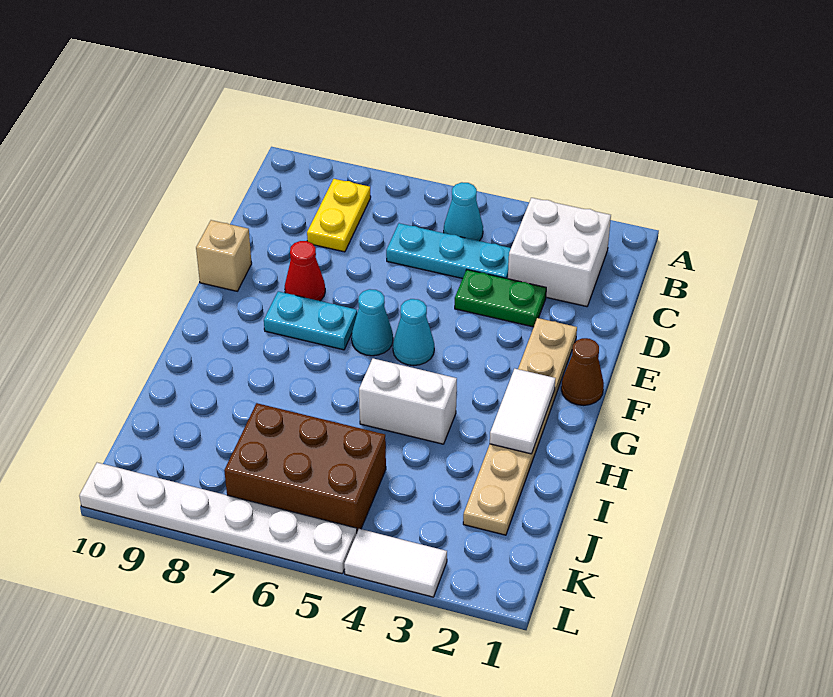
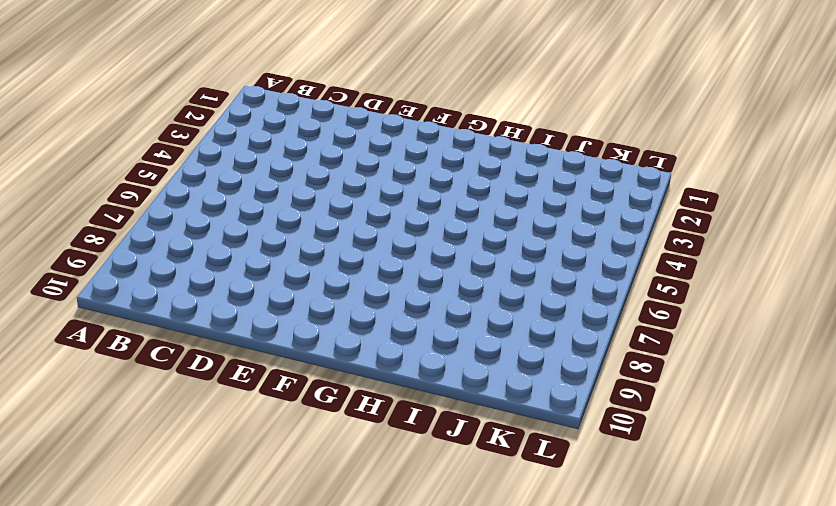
none -> white 2x2 brick [508,198,611,307]
none -> cyan 1x1 cone [444,182,483,241]
none -> yellow 1x2 plate [307,179,371,252]

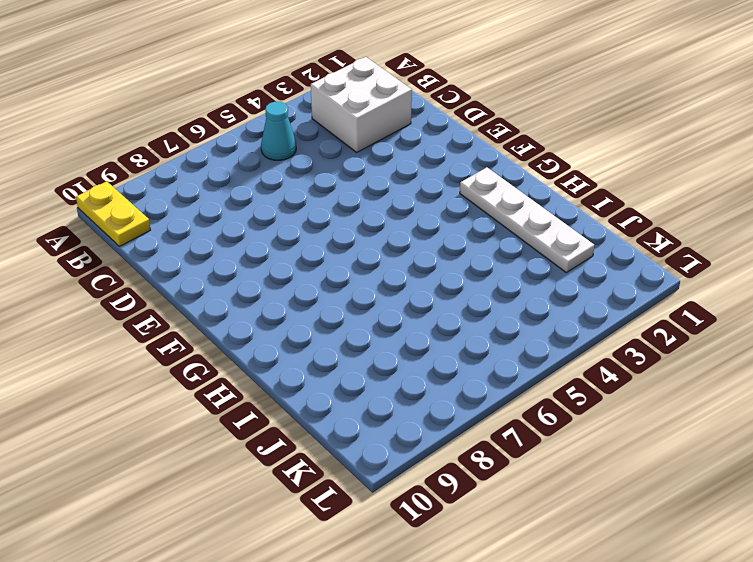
yellow 1x2 plate [76,181,150,246] -> yellow 1x2 plate moved to [307,179,371,252]
white 1x4 plate [460,167,594,272] -> tan 1x6 plate [463,318,577,535]
none -> cyan 1x3 plate [386,223,511,279]
none -> green 1x2 plate [455,270,546,327]
none -> red 1x1 cone [285,241,325,301]

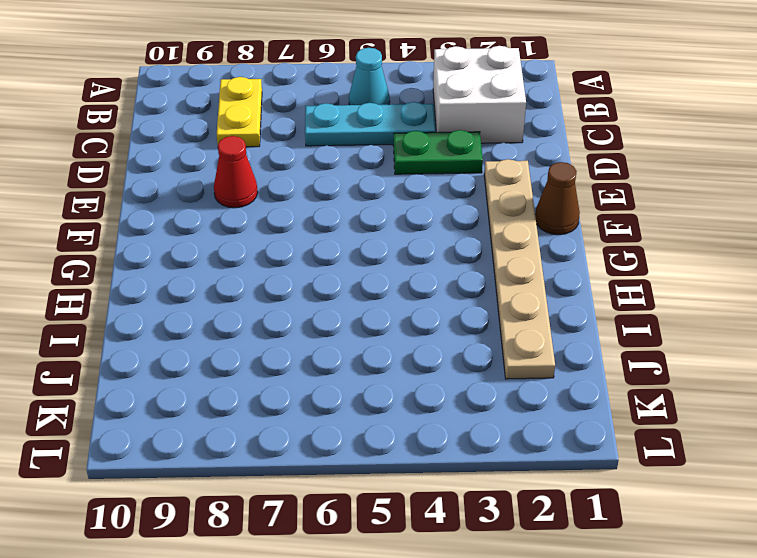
none -> tan 1x1 brick [196,220,252,291]
none -> cyan 1x1 cone [393,299,434,366]
none -> cyan 1x1 cone [352,289,393,356]

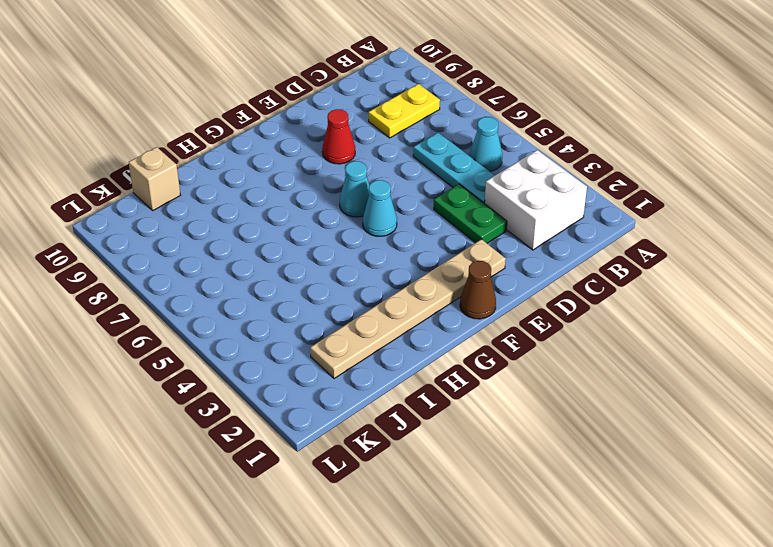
tan 1x1 brick [129,147,180,210] -> tan 1x1 brick moved to [196,220,252,291]
none -> cyan 1x2 plate [264,291,357,350]
none -> white 1x2 brick [359,358,457,444]
none -> brown 2x3 brick [224,403,386,532]

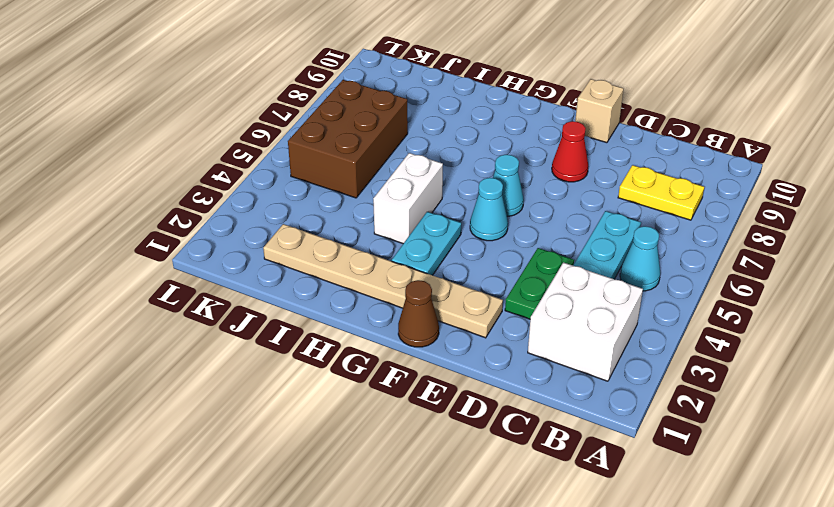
cyan 1x2 plate [392,212,461,275] -> cyan 1x2 plate moved to [264,291,357,350]
none -> white 1x2 tile [344,529,447,597]
none -> white 1x6 plate [79,463,357,574]
none -> white 1x2 tile [490,369,556,454]

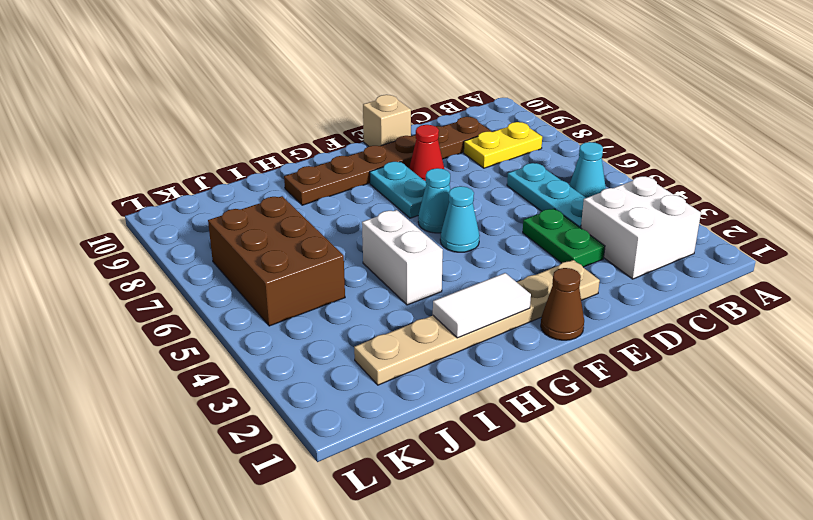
brown 1x6 plate [284,117,491,205] -> none
none -> white 1x2 tile [344,529,447,597]
none -> white 1x6 plate [79,463,357,574]

